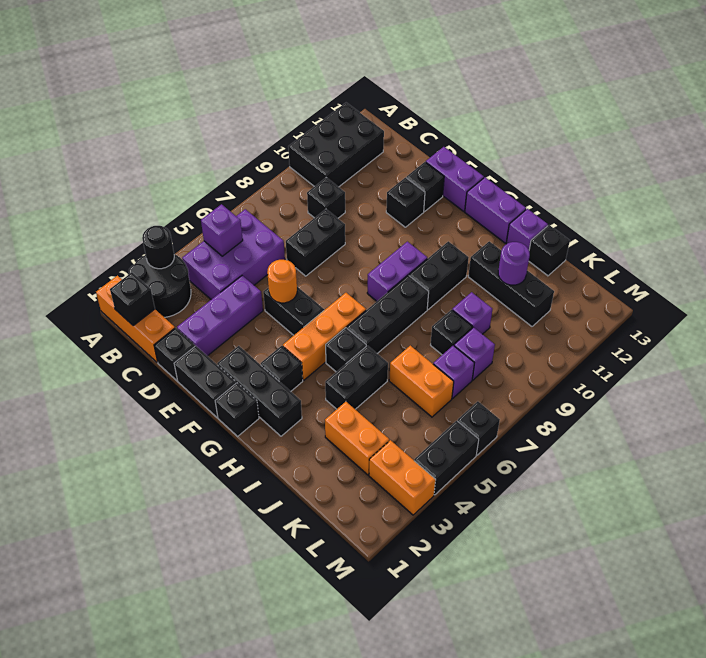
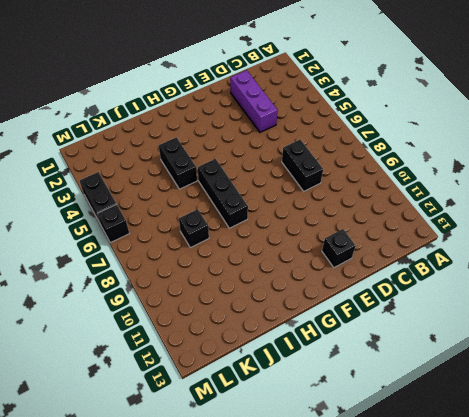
none -> orange 1x3 brick [96,276,175,363]
none -> black 2x2 round brick [129,254,191,317]
none -> black 2x3 brick [288,103,384,187]
none -> purple 2x3 brick [182,209,285,299]

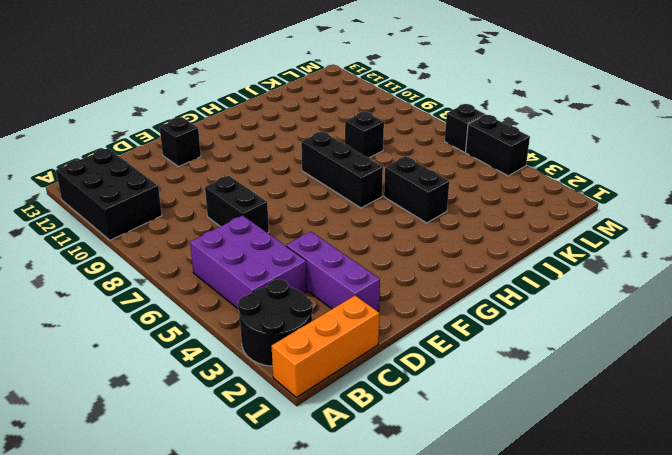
none -> black 1x1 brick [307,178,345,218]
none -> black 1x1 brick [154,328,195,380]
none -> black 1x2 brick [174,346,236,417]
none -> black 1x2 brick [263,287,324,335]

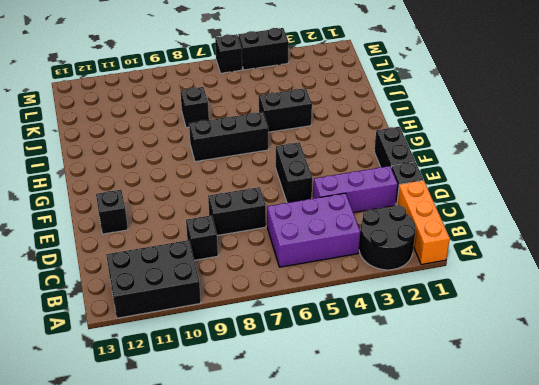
none -> black 1x1 brick [386,177,425,227]
none -> purple 1x2 brick [426,147,484,211]
none -> black 1x3 brick [217,346,302,436]
none -> black 1x1 brick [215,383,259,436]

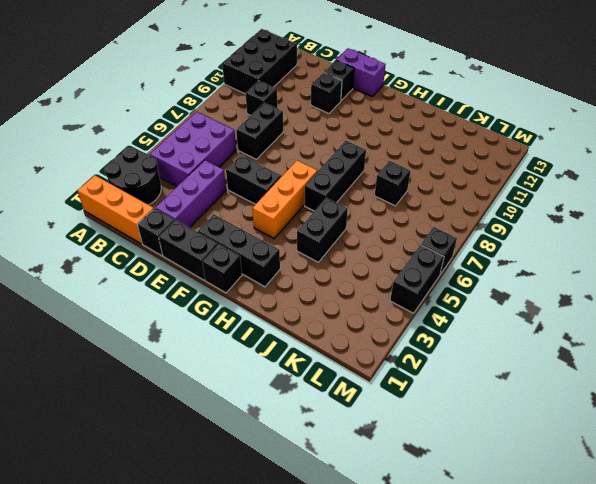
none -> black 1x1 brick [261,346,303,391]
none -> purple 1x2 brick [367,242,427,301]
none -> purple 1x2 brick [465,177,526,243]
none -> black 1x1 brick [326,328,366,372]

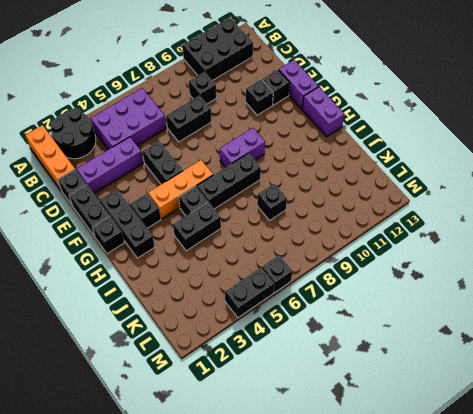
none -> black 1x2 brick [409,241,469,310]
none -> black 1x3 brick [468,241,554,326]
none -> purple 1x1 brick [506,209,548,250]
none -> orange 1x2 brick [325,402,389,475]

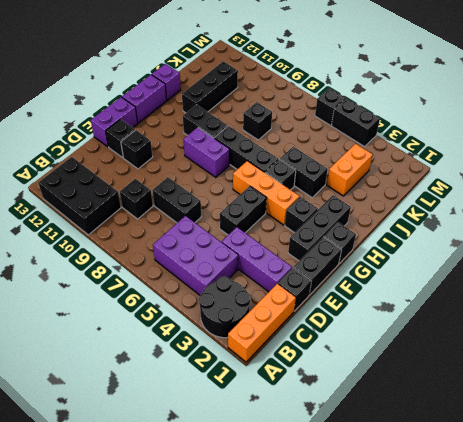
none -> orange 1x2 brick [389,346,454,417]
none -> purple 1x1 brick [452,292,492,334]
none -> black 1x1 brick [529,225,570,276]
none -> purple 1x1 brick [433,346,474,398]

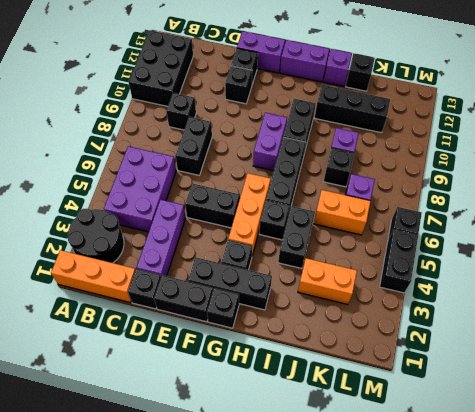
none -> purple 1x1 brick [454,327,495,380]
none -> orange 1x2 brick [369,440,436,515]
none -> black 1x1 round brick [142,226,174,269]
none -> black 1x1 brick [110,273,155,326]

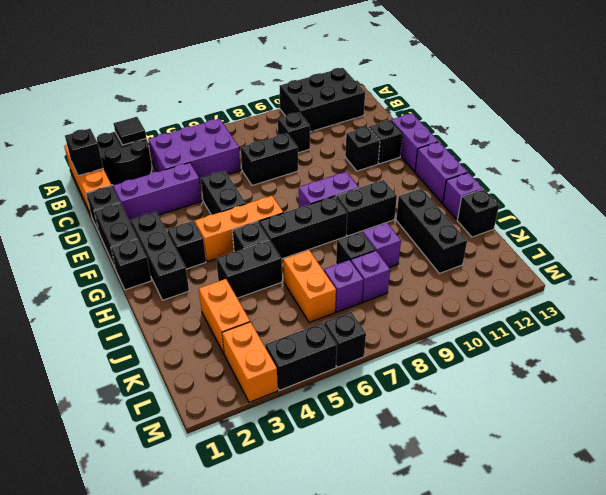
black 1x1 tile [114,117,146,145] -> black 1x1 round brick [142,226,174,269]
none -> purple 1x1 brick [201,204,243,256]
none -> orange 1x1 round brick [267,260,297,303]
none -> purple 1x1 round brick [498,242,530,285]

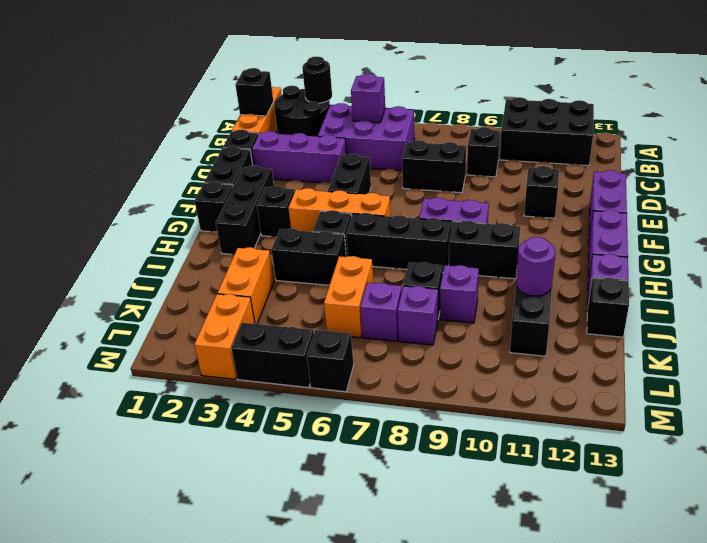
none -> black 1x1 brick [406,162,444,211]
none -> orange 1x1 round brick [267,260,297,303]

